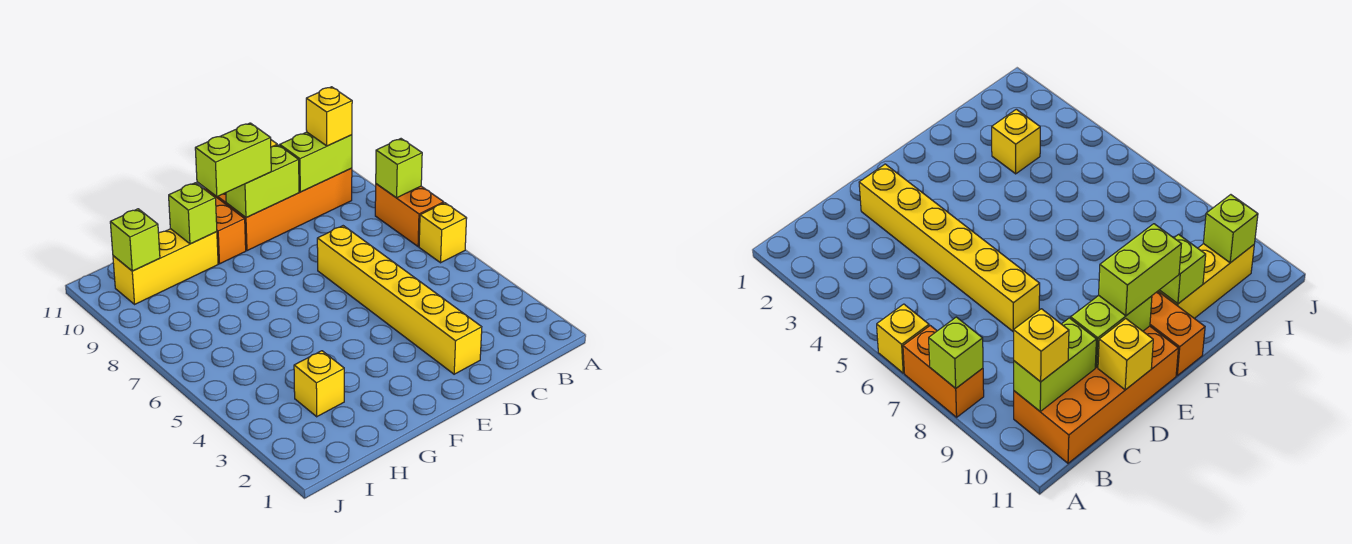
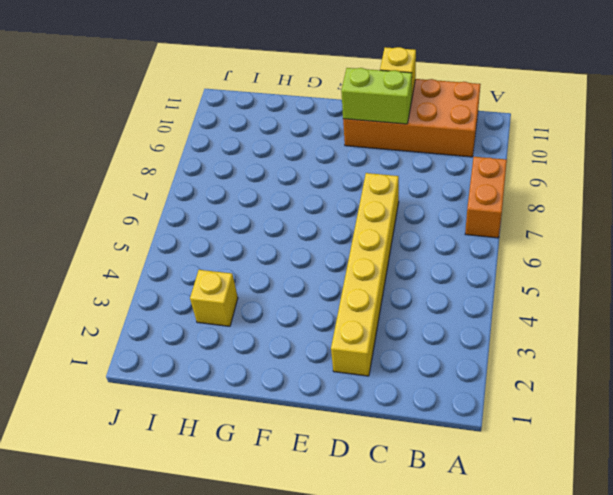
none -> yellow 1x1 brick [419,203,467,263]
none -> orange 1x2 brick [203,188,246,264]
none -> yellow 1x3 brick [113,229,218,304]

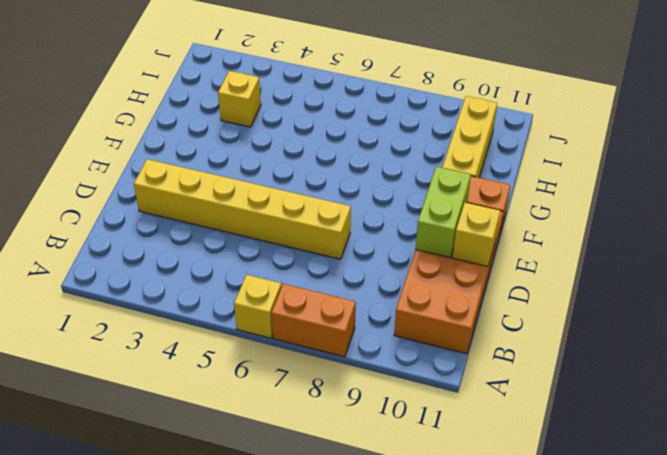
none -> lime 1x1 brick [376,139,422,198]
none -> lime 1x2 brick [280,132,352,192]
none -> lime 1x1 brick [169,183,217,244]

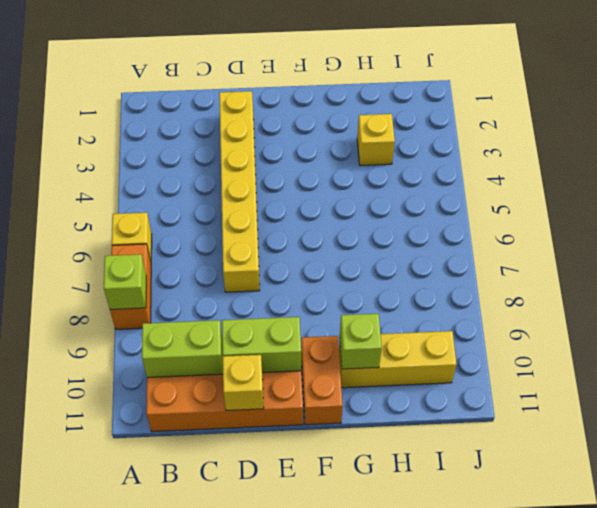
none -> lime 1x1 brick [110,209,160,271]
none -> yellow 1x1 brick [306,87,352,146]
none -> lime 1x2 brick [195,123,271,196]

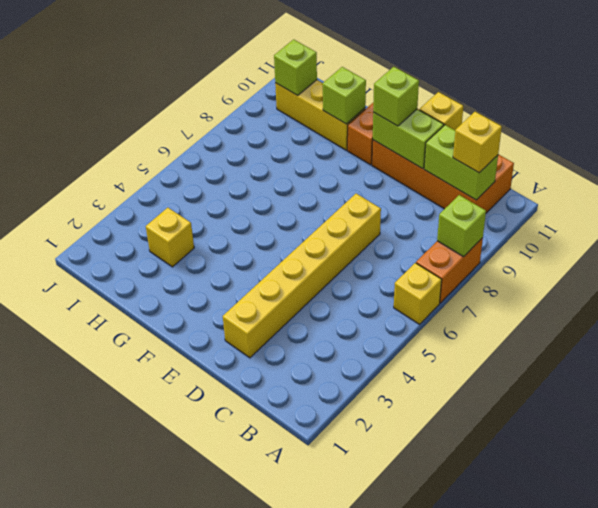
lime 1x1 brick [373,67,419,126] -> lime 1x2 brick [195,123,271,196]

